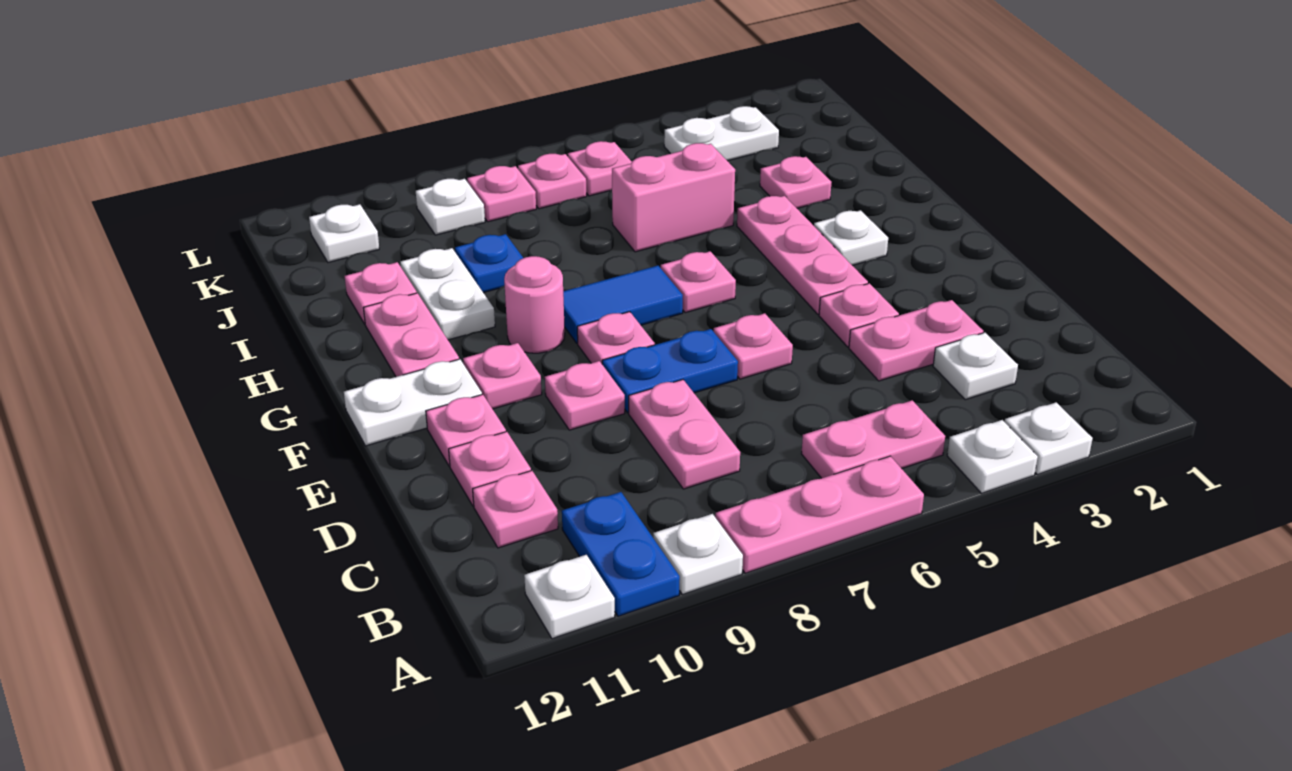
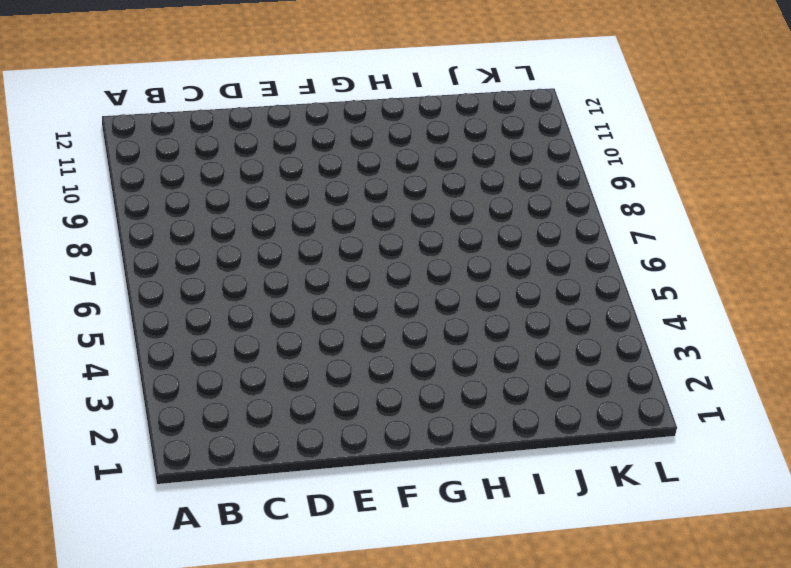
none -> white 1x1 plate [1005,402,1093,475]
none -> white 1x1 plate [947,420,1038,493]
none -> pink 1x3 plate [715,456,924,573]
none -> white 1x1 plate [653,514,743,595]

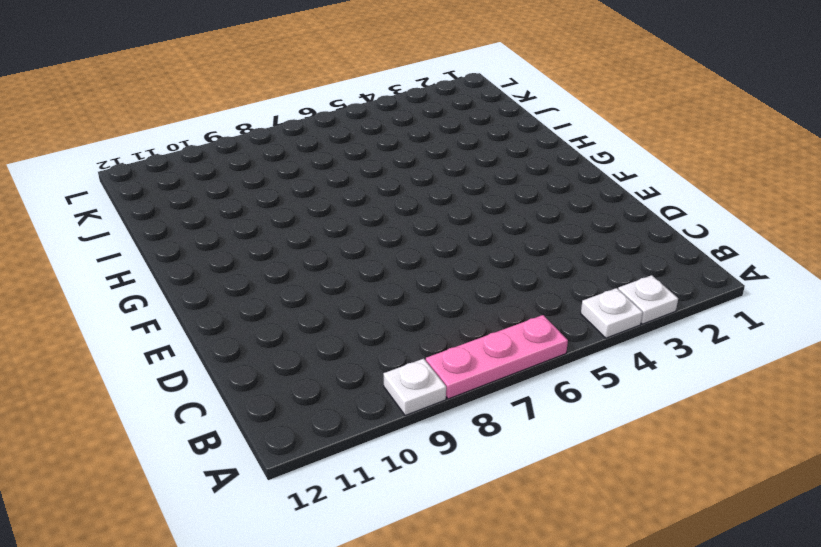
none -> blue 1x2 plate [562,492,680,616]
none -> white 1x1 plate [524,555,615,639]
none -> pink 1x2 plate [801,400,945,478]
none -> white 1x1 plate [933,333,1018,400]

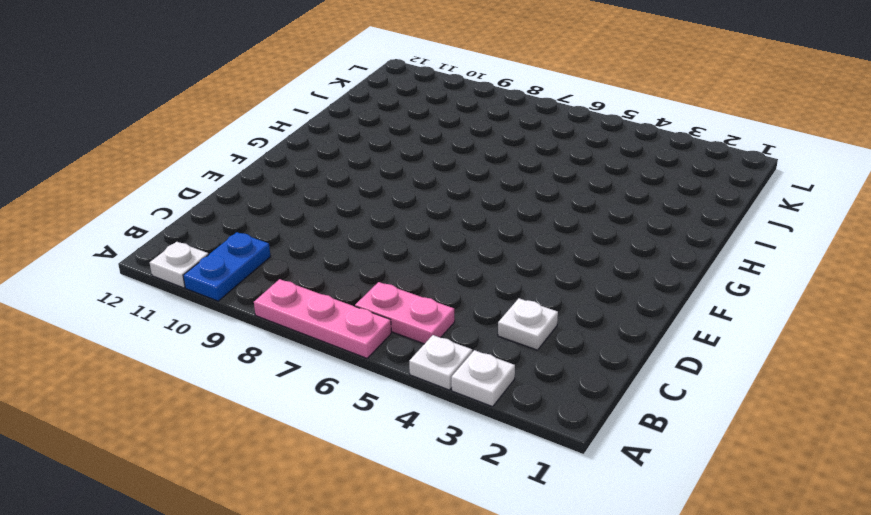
none -> white 1x1 plate [653,514,743,595]
none -> pink 1x2 plate [629,380,740,489]
none -> pink 1x1 plate [473,471,558,548]
none -> pink 1x2 plate [849,300,983,381]

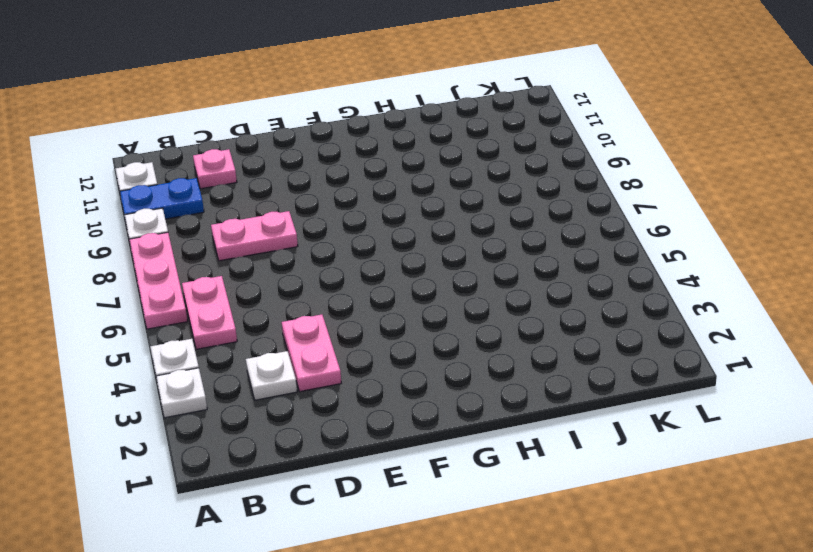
none -> pink 1x1 plate [449,432,531,506]
none -> pink 1x1 plate [819,283,899,347]
none -> pink 1x1 plate [714,313,793,379]
none -> blue 1x2 plate [602,329,738,413]

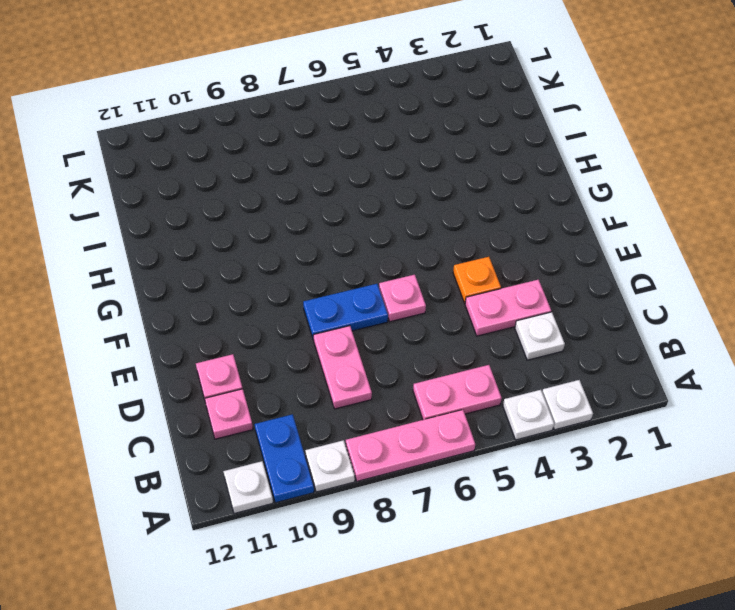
orange 1x1 plate [453,257,501,303] -> pink 1x1 plate [819,283,899,347]
none -> pink 1x1 plate [545,361,625,430]
none -> pink 1x1 plate [426,394,506,466]
none -> pink 1x3 plate [737,196,868,314]
none -> pink 1x1 plate [577,312,655,363]

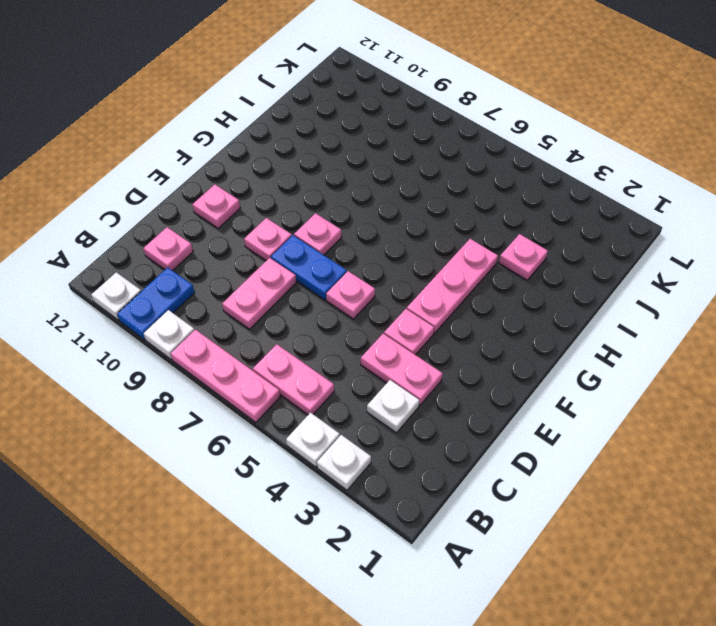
none -> pink 1x1 plate [449,432,531,506]
none -> pink 1x1 plate [463,343,542,409]
none -> white 1x2 plate [344,359,482,446]
none -> white 1x1 plate [814,210,888,265]

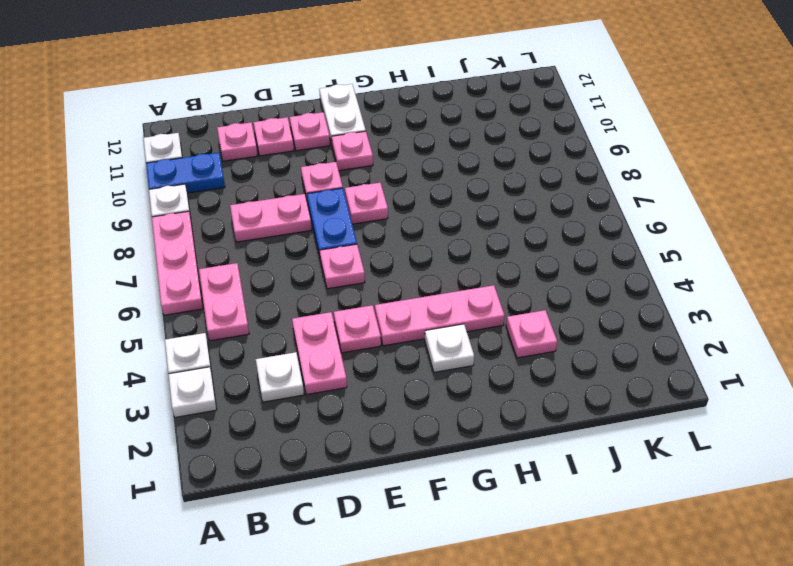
none -> pink 1x1 plate [661,251,736,313]
none -> blue 1x2 tile [563,266,683,343]
none -> pink 1x1 round brick [504,256,565,353]
none -> pink 1x2 plate [364,293,459,377]

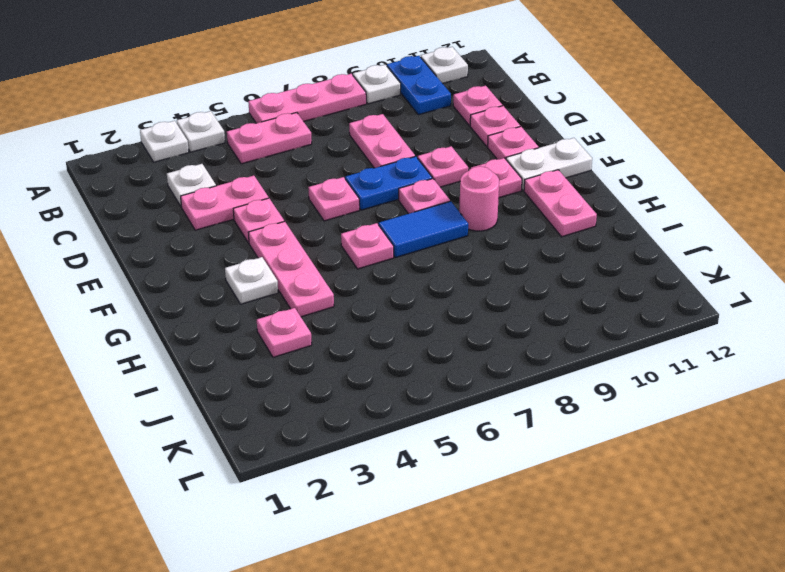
none -> white 1x2 plate [400,248,495,340]
none -> pink 1x2 brick [612,143,735,252]
none -> blue 1x1 plate [455,234,523,293]
none -> pink 1x1 plate [345,262,417,324]

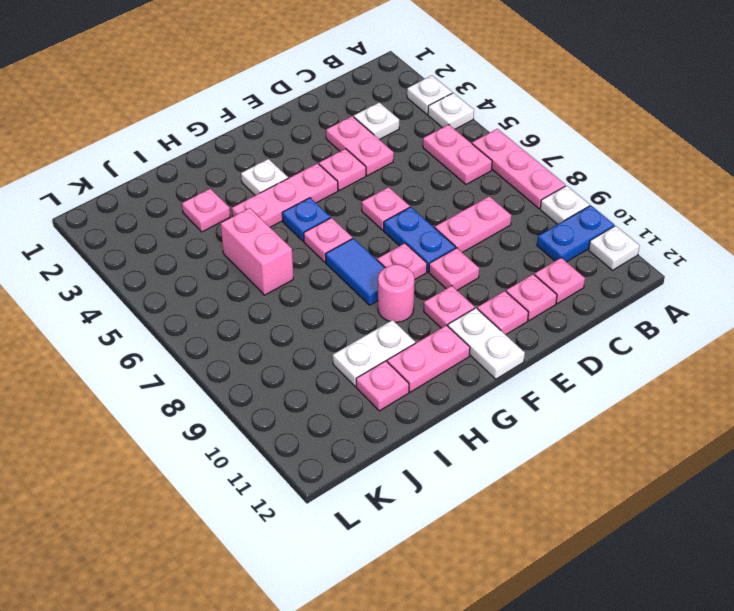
blue 1x1 plate [282,198,331,241] -> blue 1x1 plate moved to [455,234,523,293]
none -> white 1x2 plate [664,106,779,161]
none -> pink 1x1 plate [568,141,632,196]
none -> pink 1x1 plate [518,154,587,209]
none -> pink 1x1 plate [467,166,536,222]

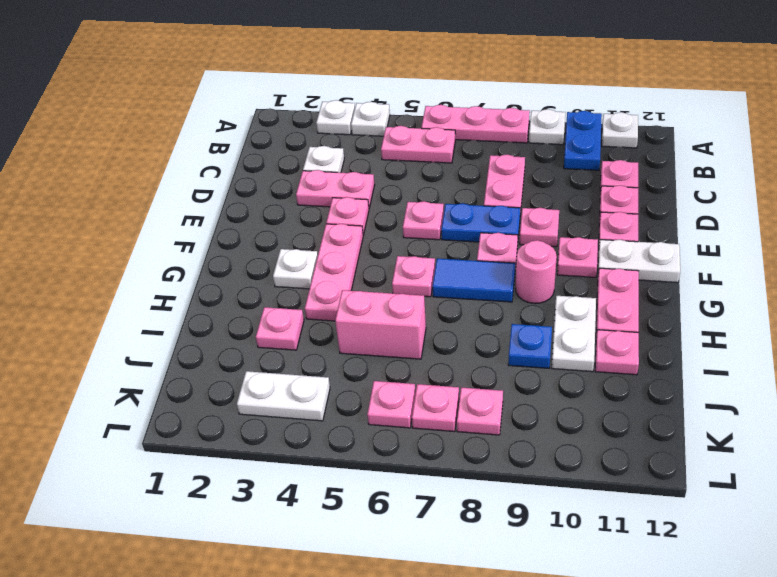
none -> white 1x1 plate [416,179,485,235]
none -> white 1x1 plate [309,204,379,262]

